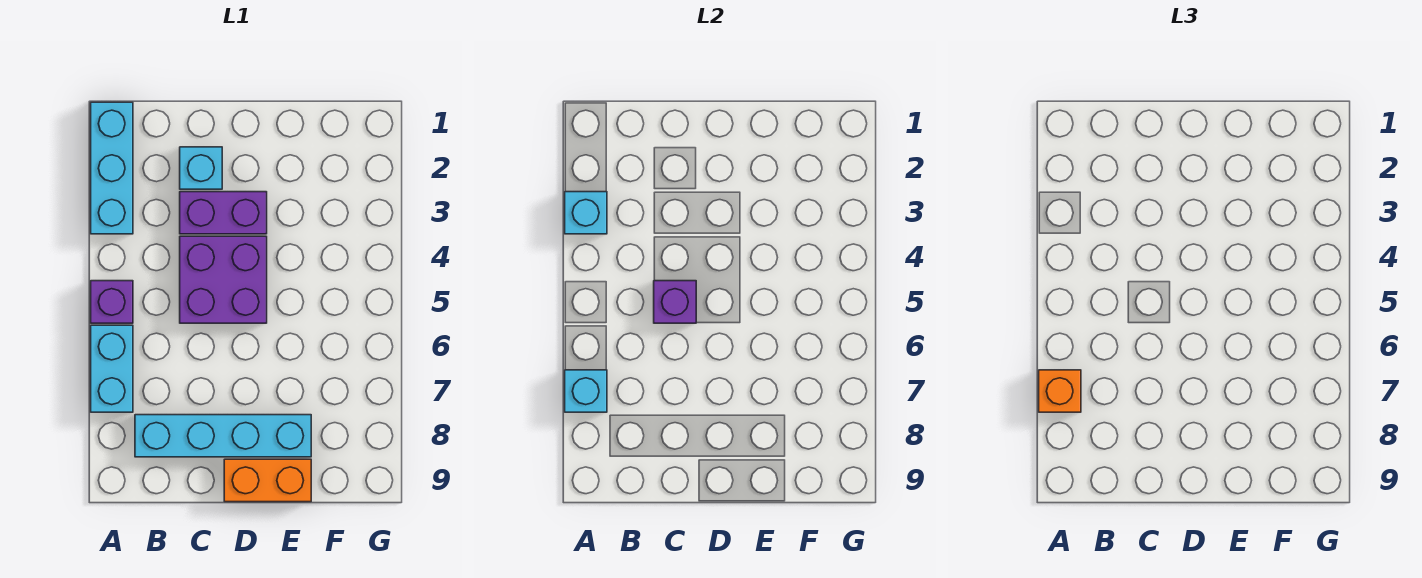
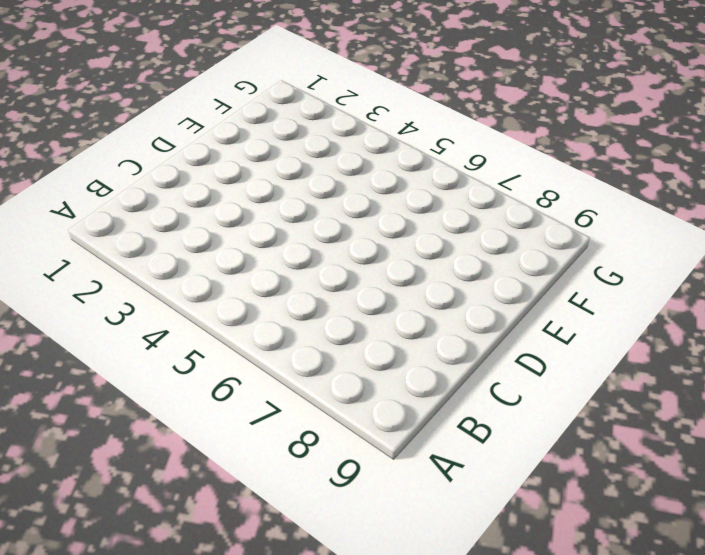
none -> cyan 1x3 brick [91,102,133,234]
none -> purple 1x1 brick [91,281,133,323]
none -> cyan 1x2 brick [91,325,133,412]

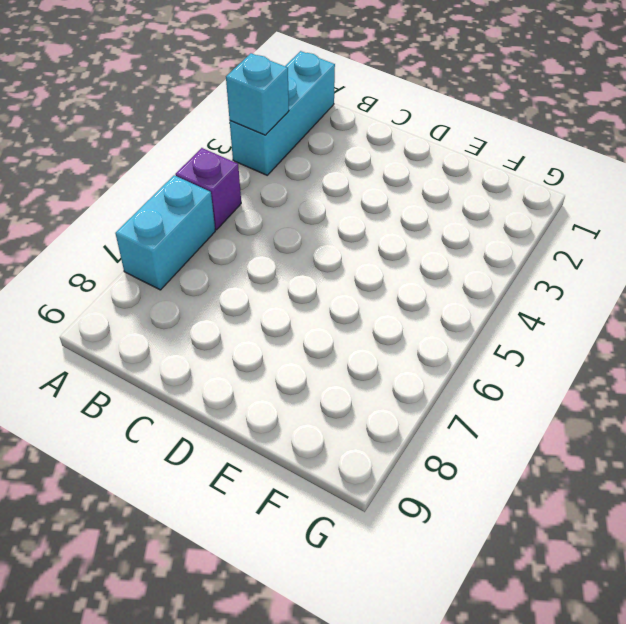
none -> cyan 1x4 brick [135,415,311,457]
none -> cyan 1x1 brick [180,147,222,189]
none -> purple 1x2 brick [180,192,267,234]

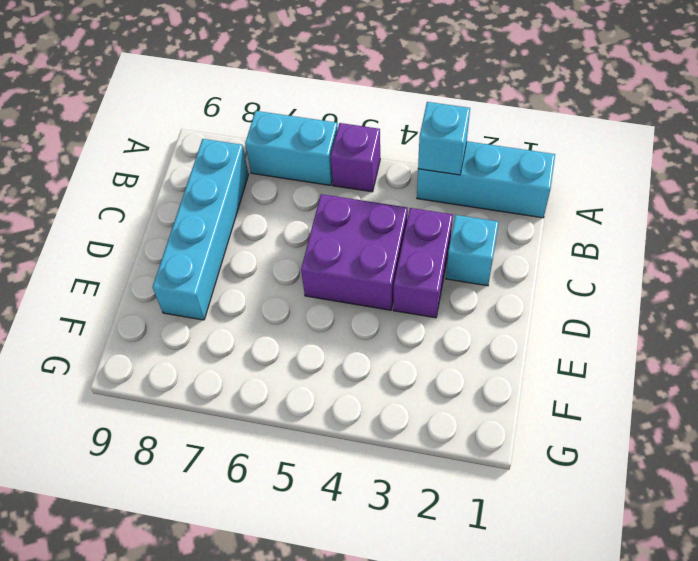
none -> orange 1x2 brick [224,459,311,502]
none -> cyan 1x1 brick [565,370,607,412]
none -> purple 1x1 brick [654,281,696,323]

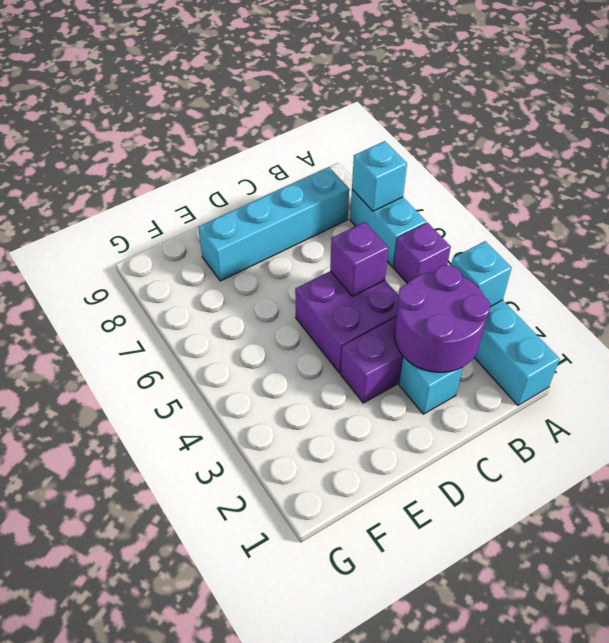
purple 2x2 round brick [395,265,490,372] -> none
none -> orange 1x2 brick [224,459,311,502]
none -> orange 1x1 brick [1039,370,1081,412]

